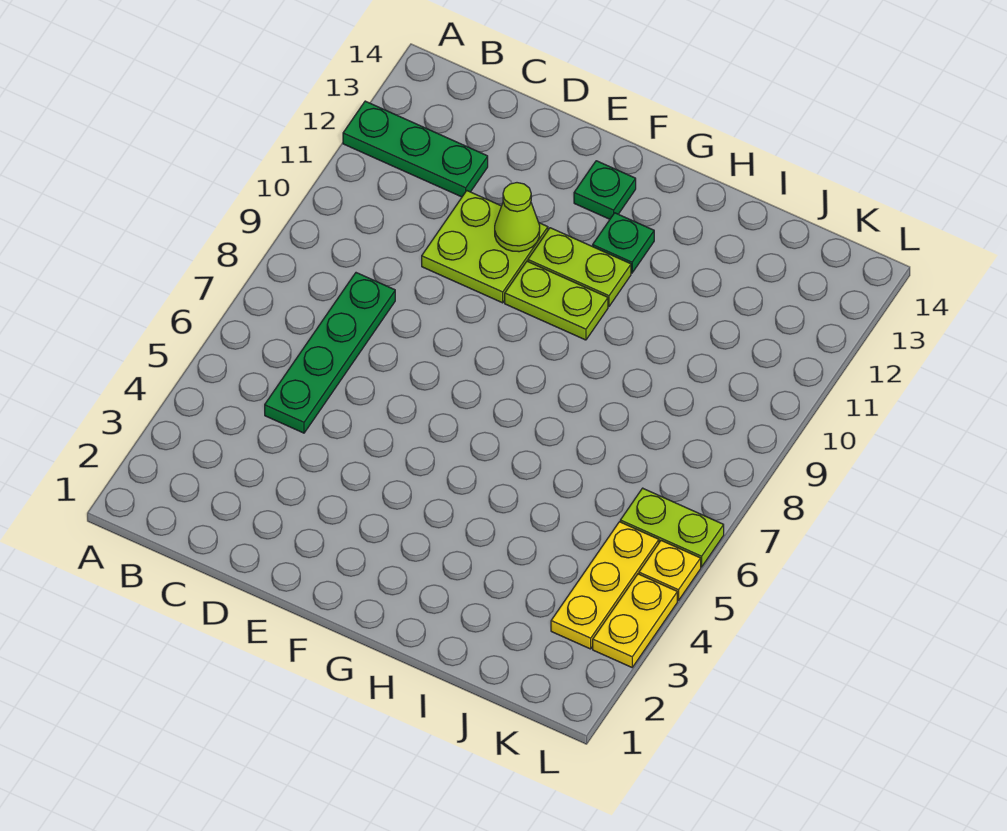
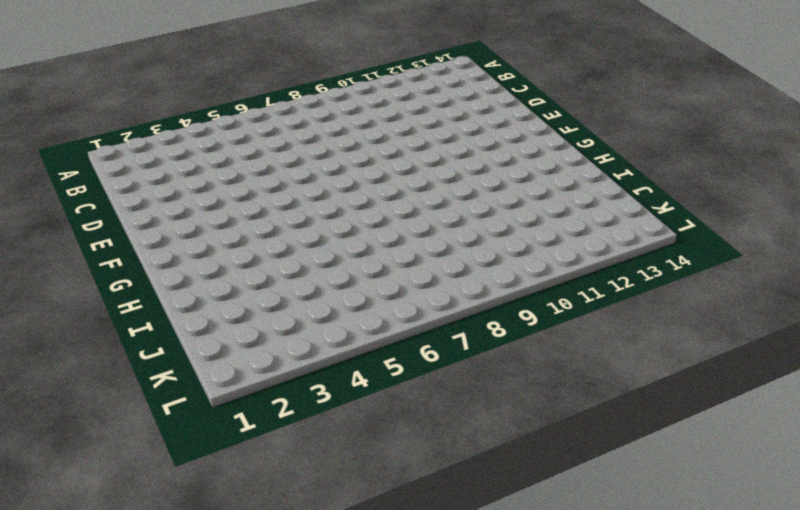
none -> green 1x3 plate [343,101,488,197]
none -> green 1x4 plate [265,273,395,433]
none -> lime 2x2 plate [422,191,548,303]

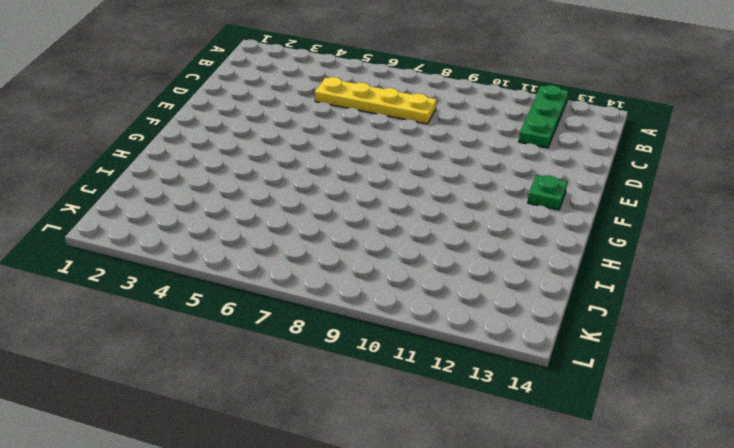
yellow 1x4 plate [315,77,436,124] -> green 1x4 plate [265,273,395,433]
none -> lime 2x2 plate [422,191,548,303]
none -> lime 1x2 plate [505,261,608,340]
none -> lime 1x2 plate [528,228,631,306]

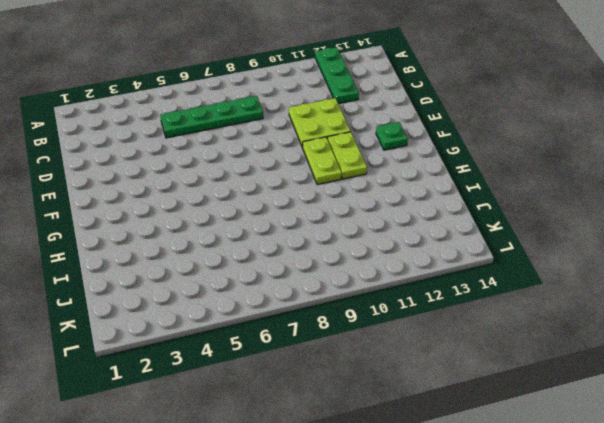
none -> green 1x1 plate [593,213,654,273]
none -> yellow 1x3 plate [551,522,659,649]
none -> lime 1x2 plate [620,488,724,567]

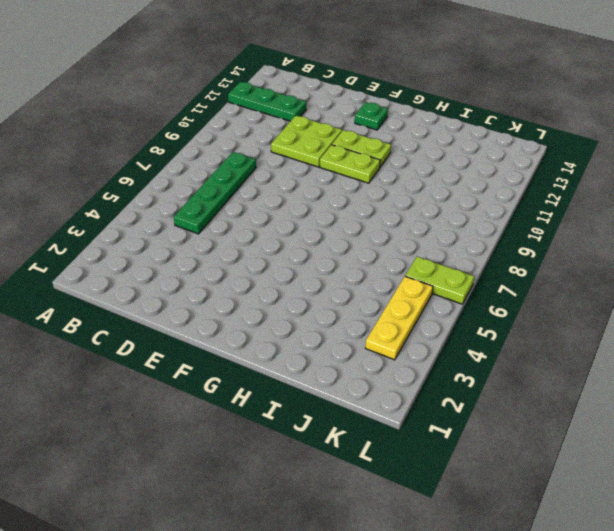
none -> green 1x1 plate [593,213,654,273]
none -> yellow 1x2 plate [593,574,677,667]
none -> yellow 1x1 plate [639,540,701,601]

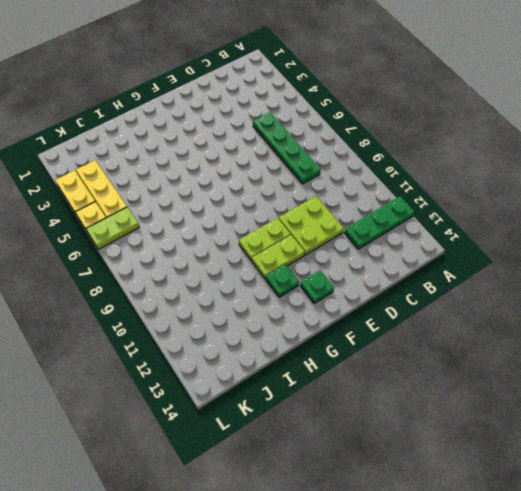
none -> lime 1x1 cone [495,183,540,252]

